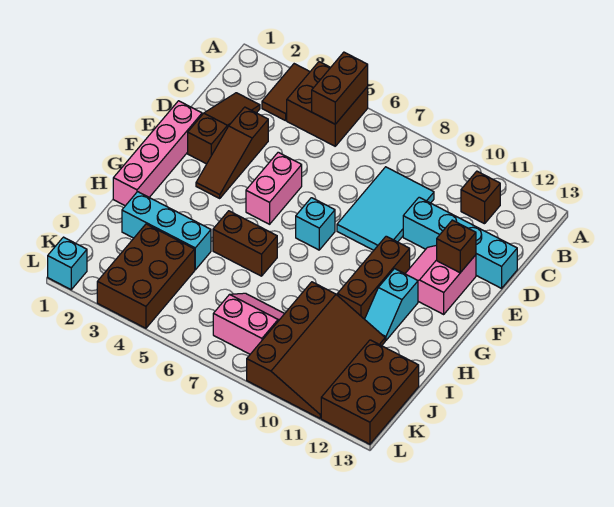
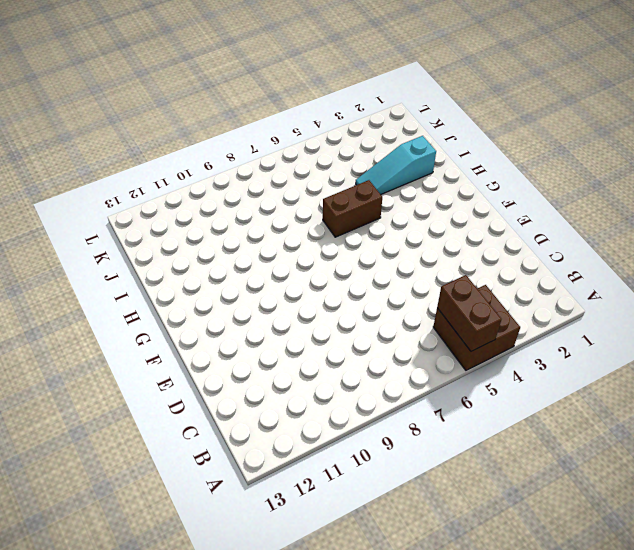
cyan 1x3 slope [356,136,436,194] -> cyan 1x3 brick [122,192,211,270]
none -> brown 1x2 tile [262,64,310,121]
none -> brown 1x1 brick [461,171,500,224]
none -> brown 1x3 slope [188,93,260,164]

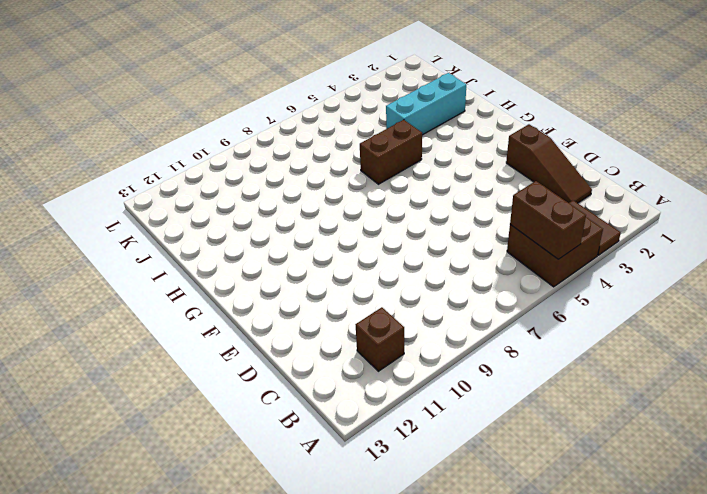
none -> cyan 2x3 tile [337,167,434,250]
none -> brown 1x3 slope [196,107,268,198]
none -> cyan 1x4 brick [403,197,517,288]

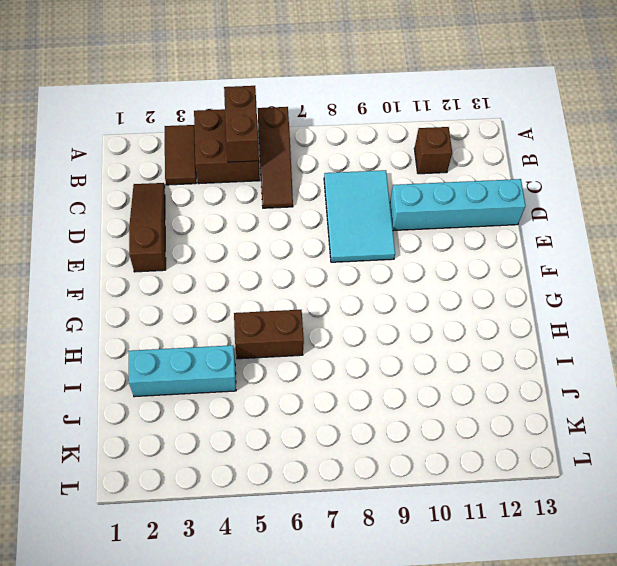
brown 1x3 slope [258,107,293,208] -> brown 1x3 slope moved to [196,107,268,198]
none -> pink 1x4 brick [113,101,202,206]
none -> pink 1x2 brick [246,152,302,224]
none -> pink 2x2 slope [405,245,476,314]

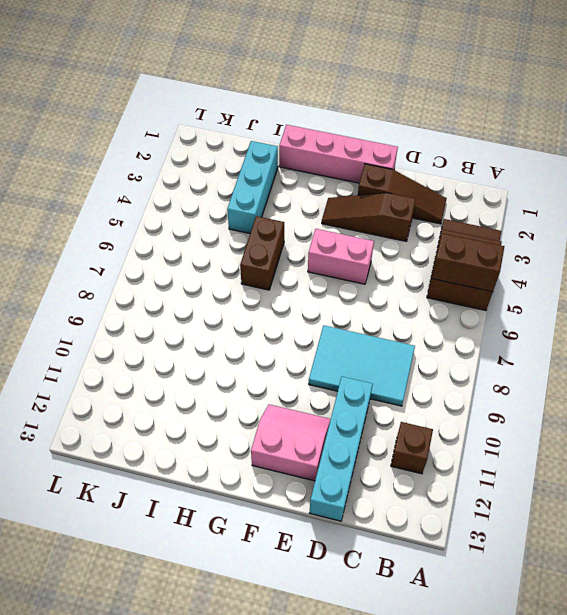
none -> cyan 1x1 brick [296,198,335,250]
none -> brown 1x3 brick [337,236,410,319]
none -> cyan 1x2 slope [365,269,418,341]

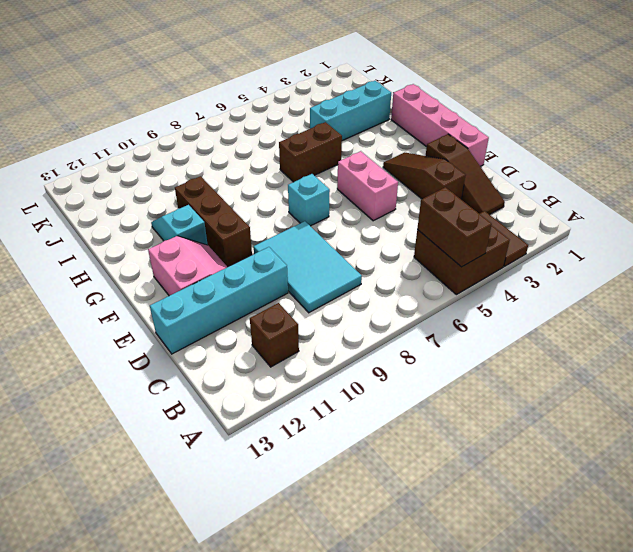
none -> brown 3x4 slope [247,282,385,418]
none -> brown 2x3 brick [97,224,195,328]
none -> pink 2x2 slope [213,293,284,354]

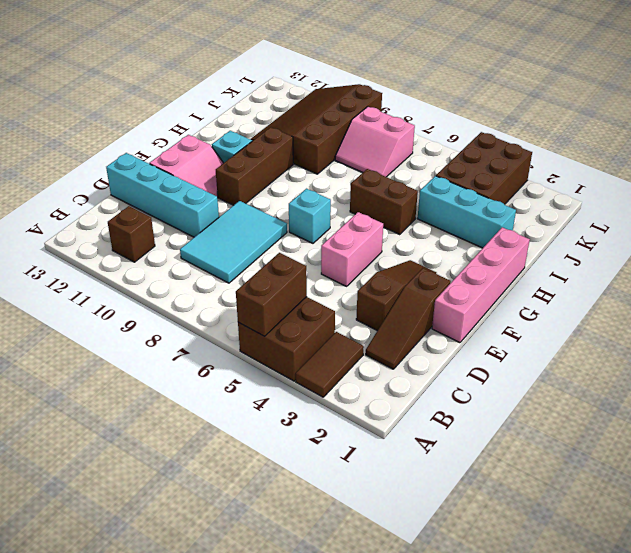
none -> brown 2x3 brick [321,340,419,444]
none -> cyan 1x1 brick [48,237,87,290]
none -> brown 1x1 brick [437,220,476,273]

